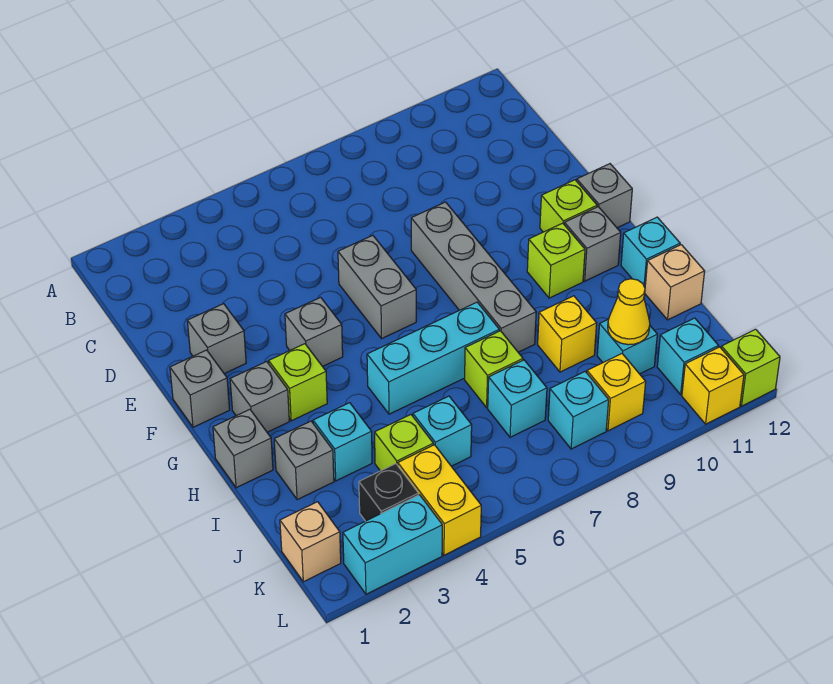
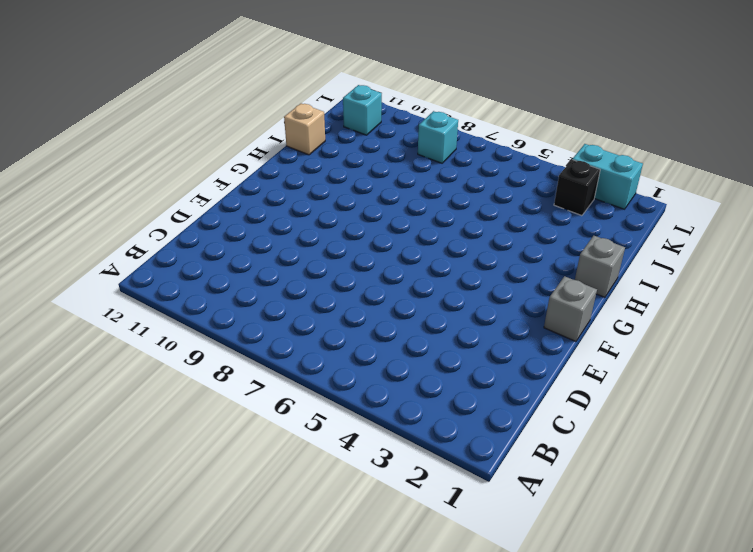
none -> grey 1x1 brick [187,304,246,374]
none -> grey 1x2 brick [338,235,416,339]
none -> grey 1x4 brick [411,202,536,352]
none -> grey 1x1 brick [285,297,343,366]

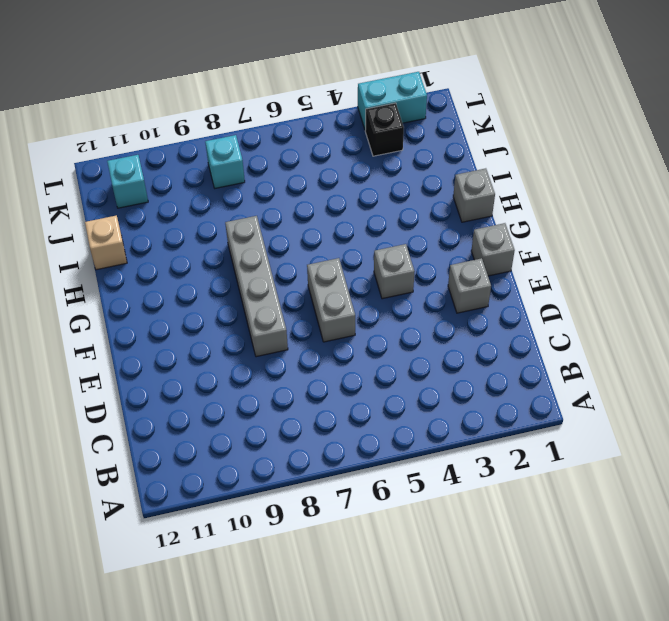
none -> lime 1x1 brick [540,180,597,232]
none -> grey 1x1 brick [577,164,632,228]
none -> grey 1x1 brick [230,361,289,432]
none -> lime 1x1 brick [269,344,327,421]

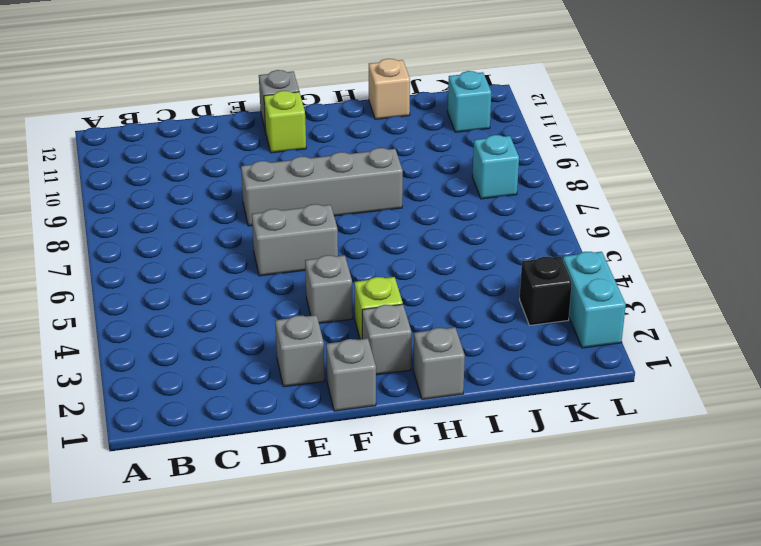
none -> lime 1x1 brick [527,223,585,298]
none -> grey 1x1 brick [564,207,621,281]
none -> cyan 1x3 brick [367,302,499,414]
none -> cyan 1x1 brick [621,217,680,287]

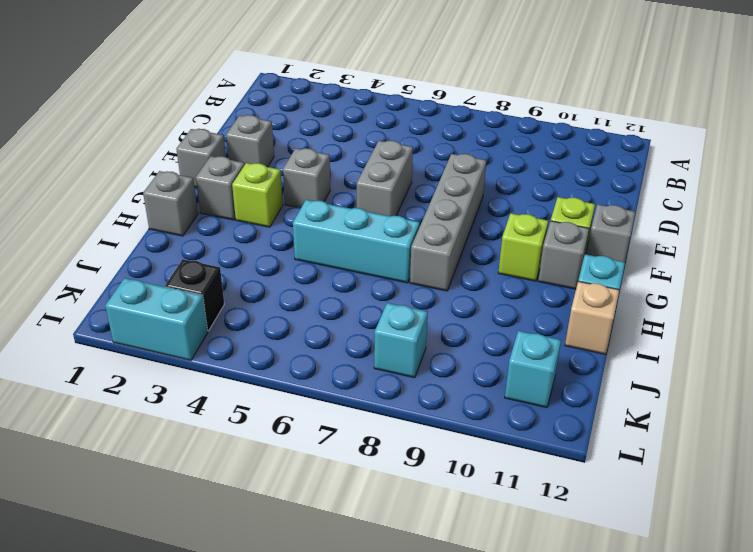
none -> grey 1x1 brick [274,421,334,500]
none -> cyan 1x1 brick [313,403,372,481]
none -> lime 1x1 brick [465,331,523,407]
none -> yellow 1x1 brick [538,296,597,372]

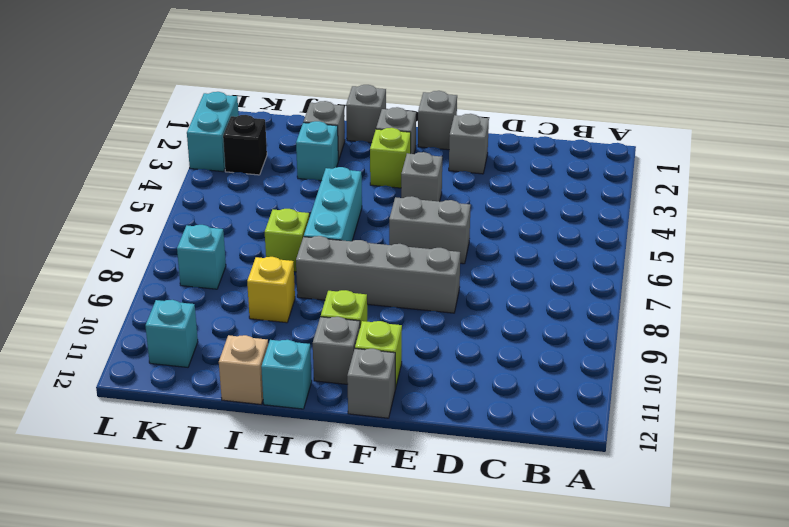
none -> lime 1x1 brick [375,415,433,471]
none -> cyan 1x1 brick [413,396,472,466]
none -> cyan 1x1 brick [488,360,547,437]
none -> cyan 1x1 brick [597,319,657,374]

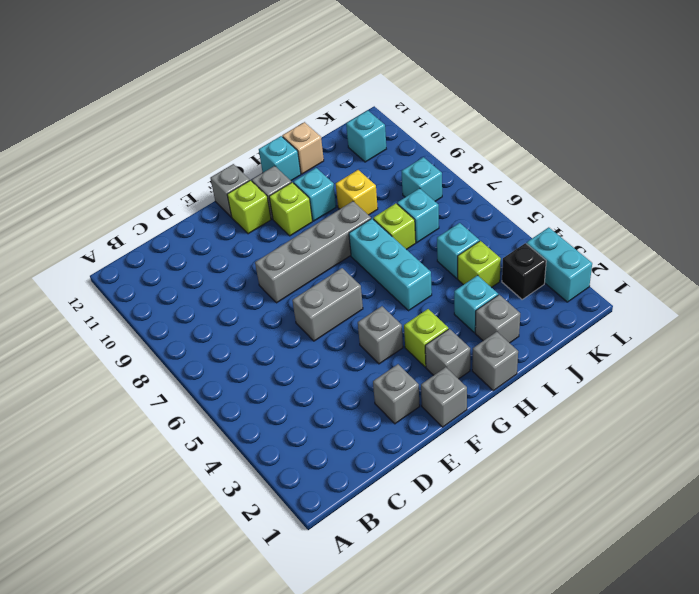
cyan 1x1 brick [294,168,336,221] -> cyan 1x1 brick moved to [597,319,657,374]
none -> tan 1x1 brick [280,502,341,582]
none -> yellow 1x2 brick [398,445,481,555]
none -> yellow 1x1 brick [587,354,646,431]
none -> yellow 1x1 brick [682,347,744,424]

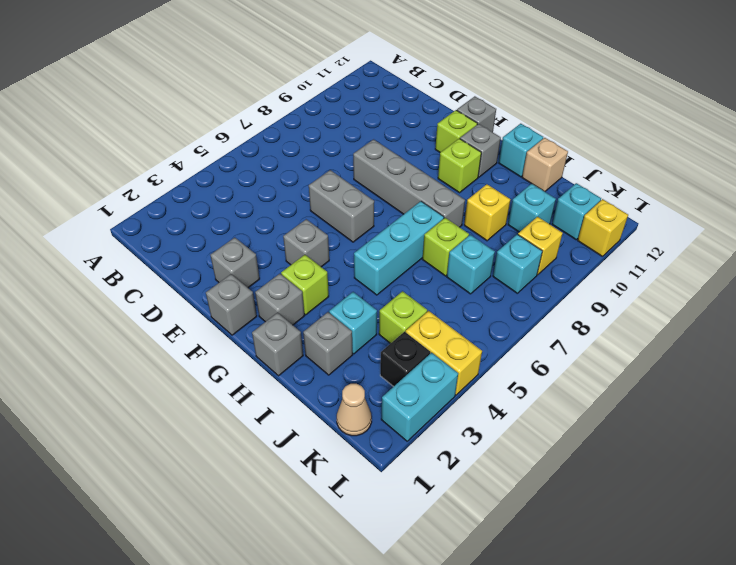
tan 1x1 cone [337,384,372,436] -> tan 1x1 brick [280,502,341,582]
none -> cyan 1x1 brick [413,396,472,466]
none -> lime 1x1 brick [721,329,780,406]
none -> yellow 1x1 cone [608,279,650,345]

